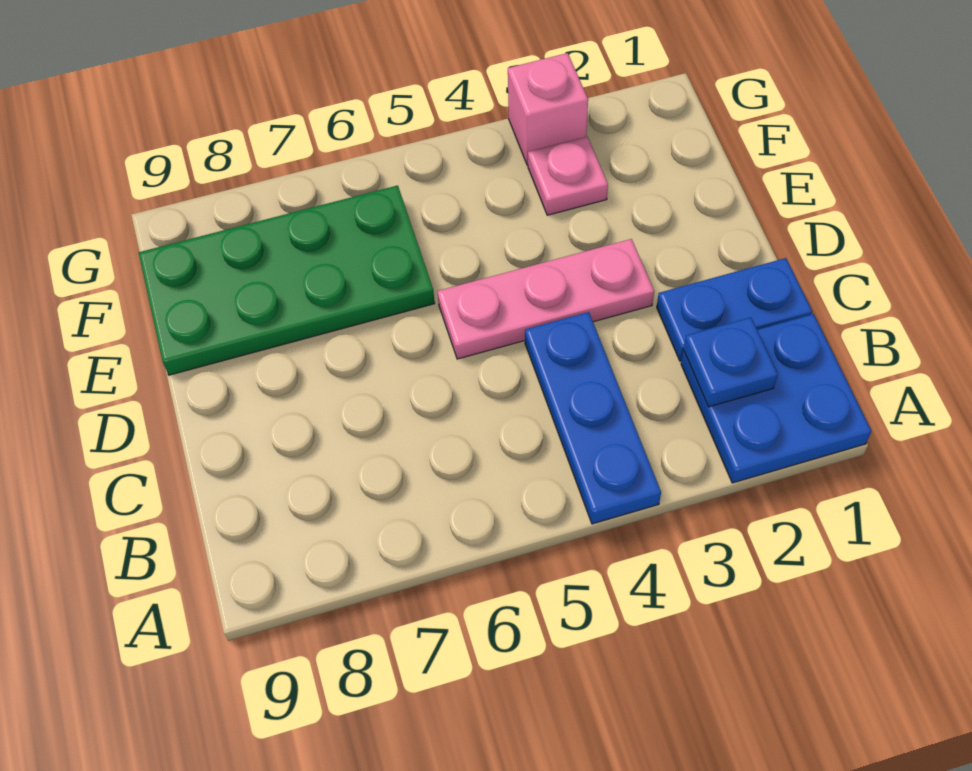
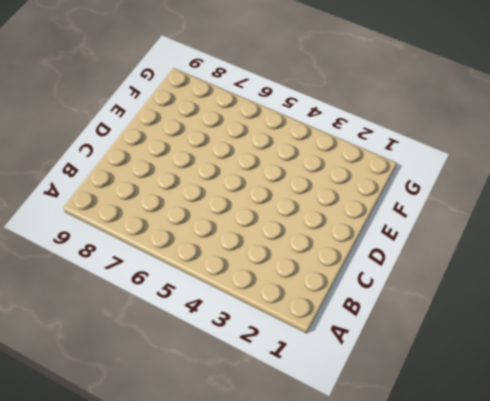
none -> blue 2x2 plate [681,314,871,483]
none -> blue 1x3 plate [525,312,661,524]

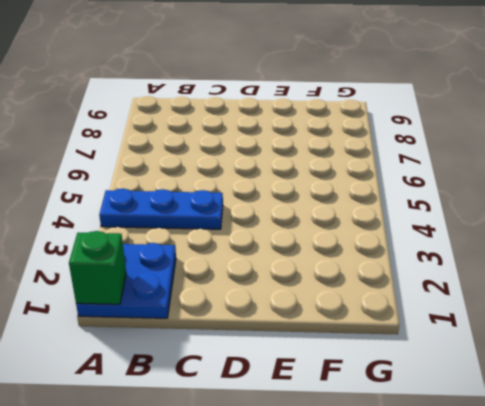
green 1x1 brick [69,231,126,304] -> none
none -> blue 1x2 plate [657,258,812,361]
none -> pink 1x3 plate [437,239,654,359]

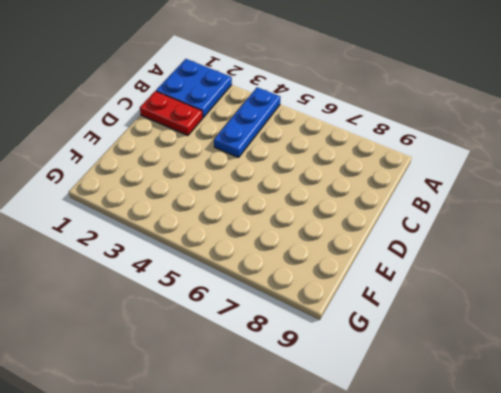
red 1x2 plate [140,91,203,136] -> blue 1x2 plate [657,258,812,361]
none -> pink 1x3 plate [437,239,654,359]
none -> green 2x4 plate [139,185,435,375]

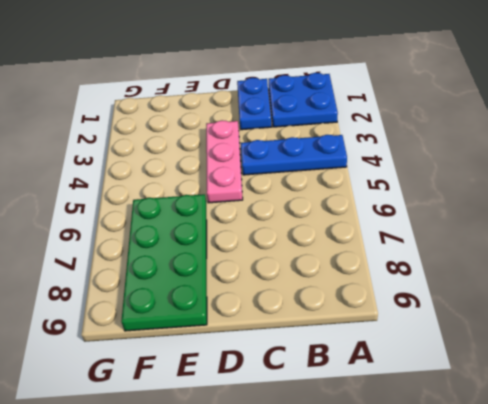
none -> pink 1x1 plate [528,137,608,215]
none -> pink 1x1 brick [508,53,588,165]

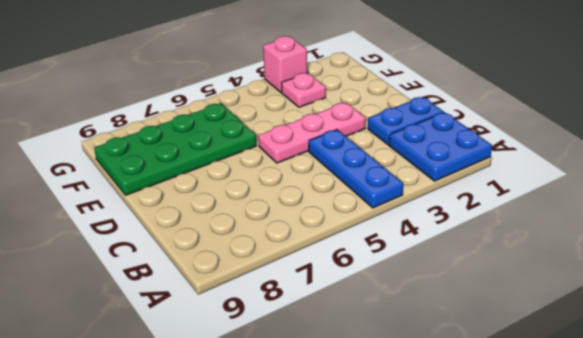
none -> blue 1x1 plate [684,317,778,407]

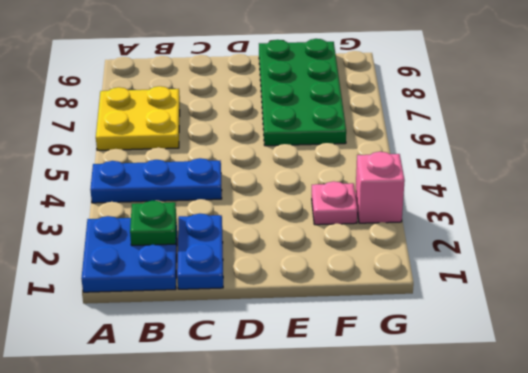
yellow 2x2 plate [96,86,180,150] -> none
green 1x1 plate [130,201,176,246] -> blue 1x1 plate [684,317,778,407]
none -> pink 1x3 plate [437,239,654,359]

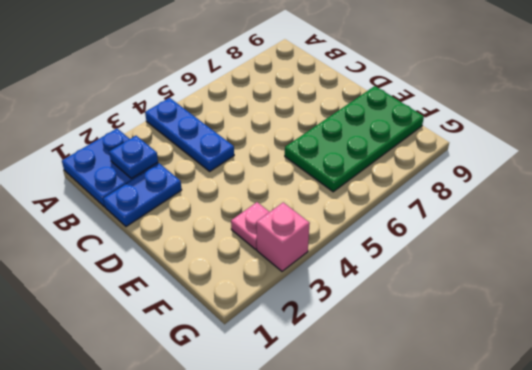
none -> pink 1x3 plate [437,239,654,359]

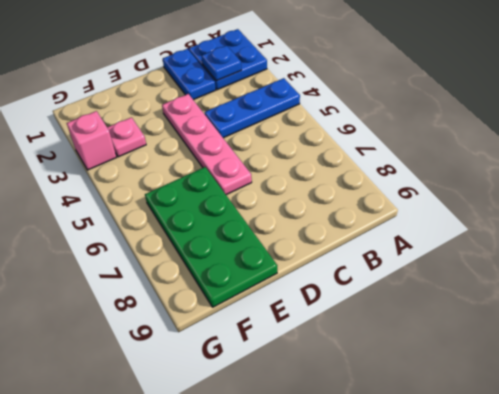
pink 1x4 plate [162,94,252,195] -> pink 1x3 plate [437,239,654,359]

